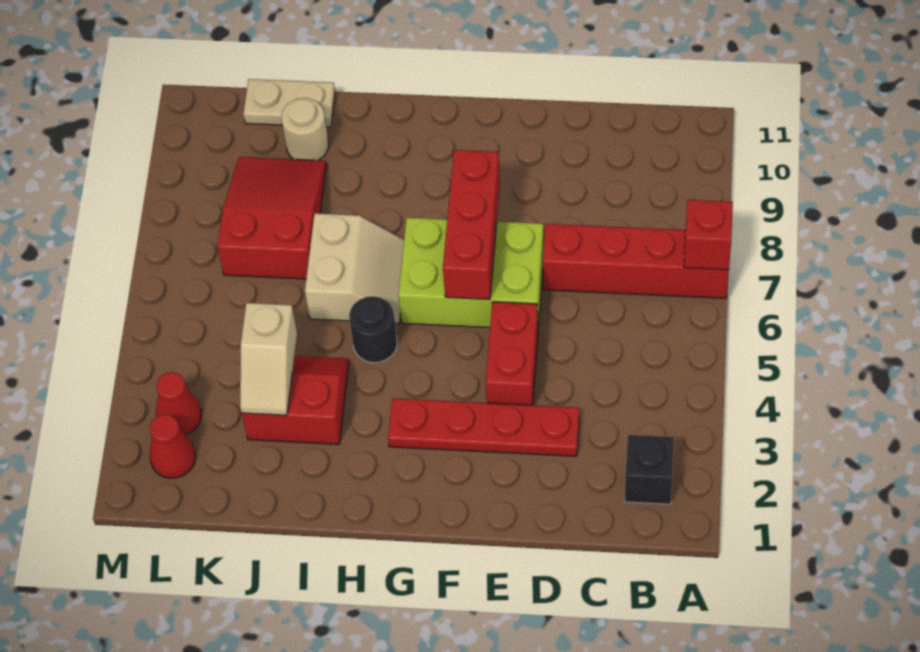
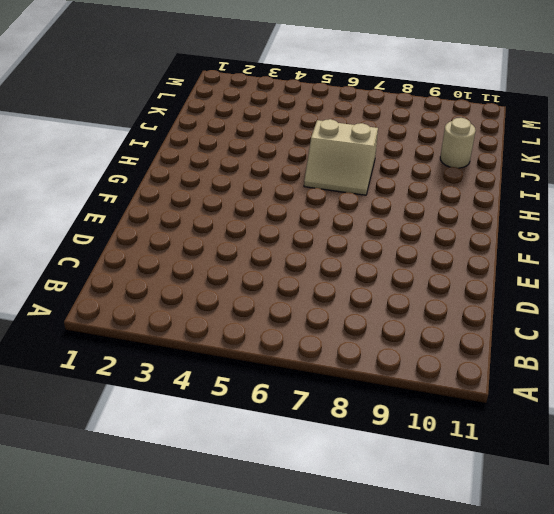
none -> red 1x4 brick [543,224,729,298]
none -> black 1x1 brick [625,435,674,504]
none -> red 1x4 plate [388,398,579,456]

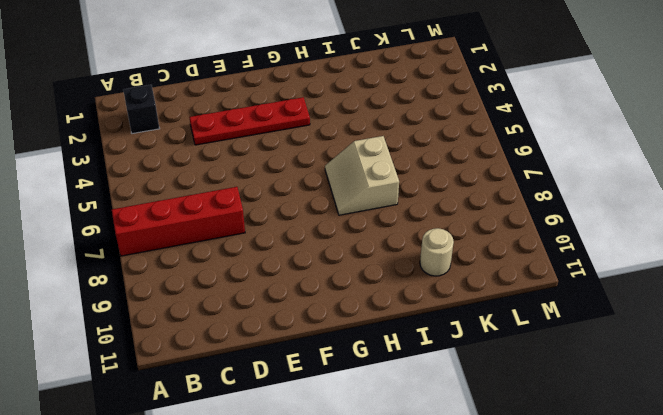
none -> red 1x2 brick [486,302,538,405]
none -> lime 2x3 brick [398,218,544,328]
none -> black 1x1 round brick [349,296,397,363]

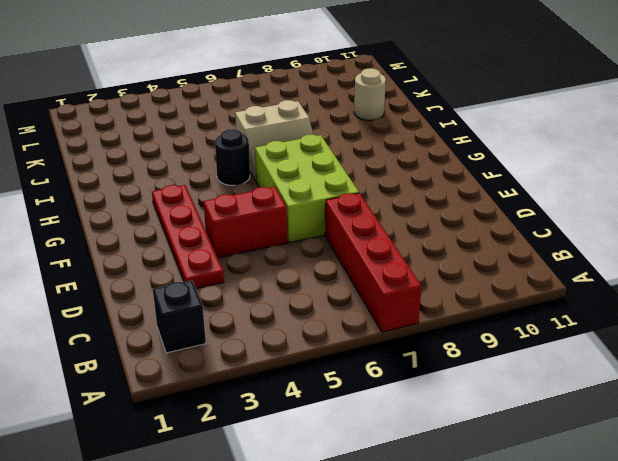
none -> red 2x2 slope [242,356,349,444]
none -> red 2x3 slope [217,157,326,279]
none -> tan 1x2 plate [243,79,335,127]

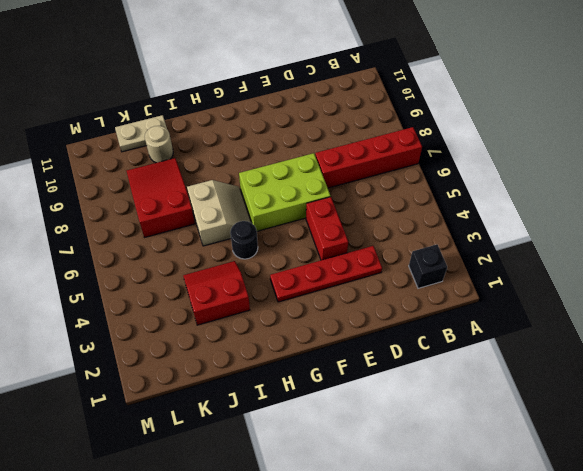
none -> red 1x1 cone [150,414,196,478]
none -> red 1x1 cone [156,372,202,435]
none -> red 1x1 brick [684,200,733,270]

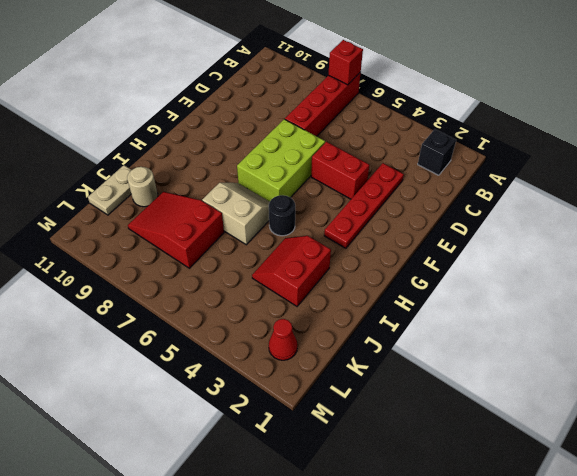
none -> red 1x1 cone [156,372,202,435]
none -> red 1x3 brick [443,150,500,299]
none -> tan 1x2 slope [240,303,297,415]

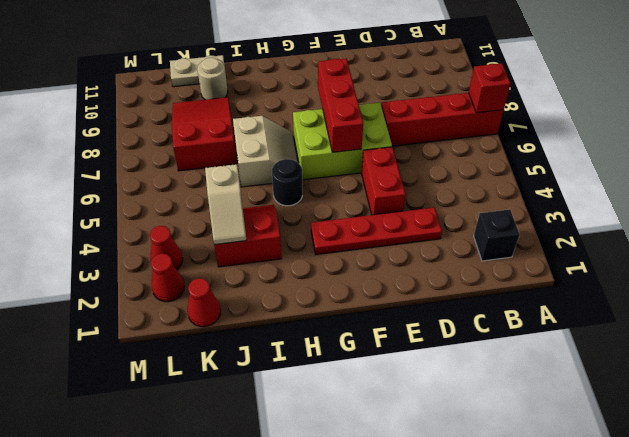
red 1x1 cone [187,278,221,327] -> none

